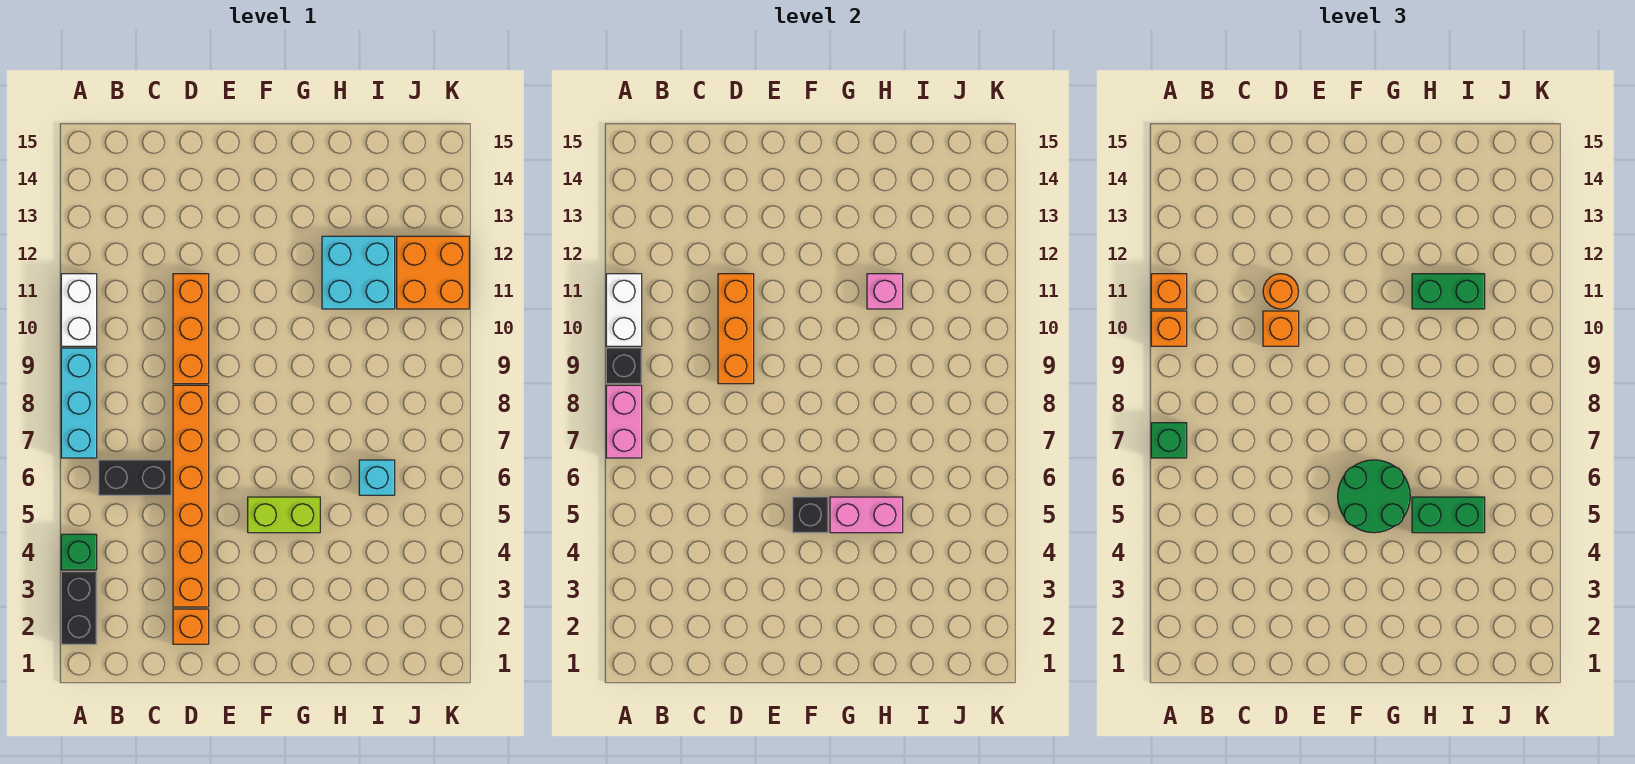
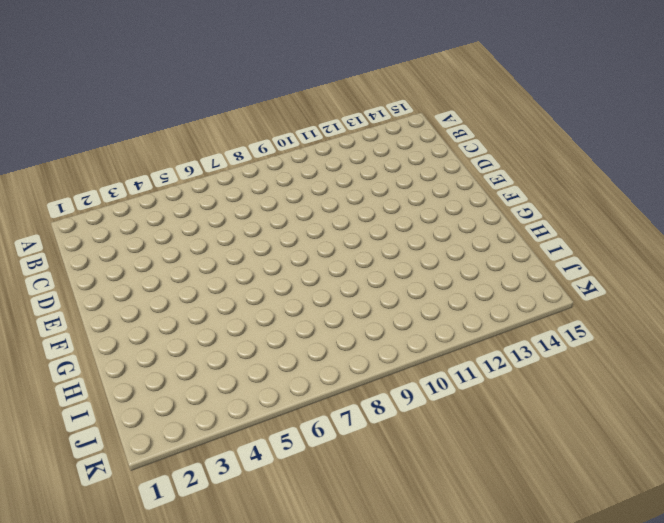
none -> black 1x2 brick [61,572,97,644]
none -> green 1x1 brick [61,534,97,570]
none -> cyan 1x3 brick [61,348,97,458]

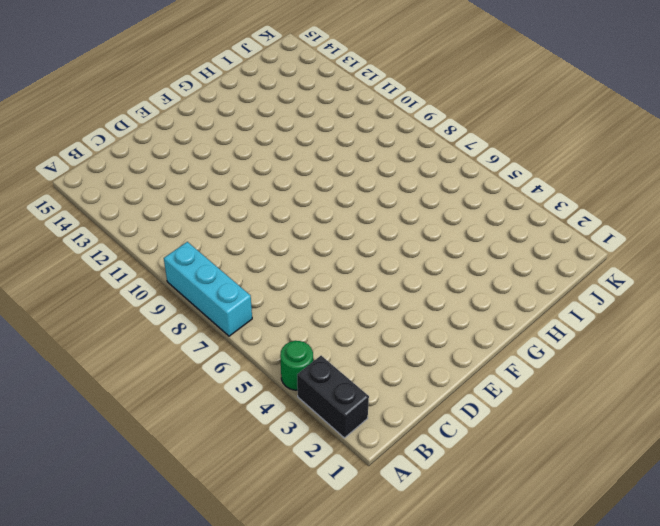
green 1x1 round brick [280,341,313,390] -> green 1x1 brick [61,534,97,570]
none -> white 1x2 brick [61,274,97,346]
none -> black 1x2 brick [99,460,171,495]
none -> orange 1x1 brick [173,609,209,644]

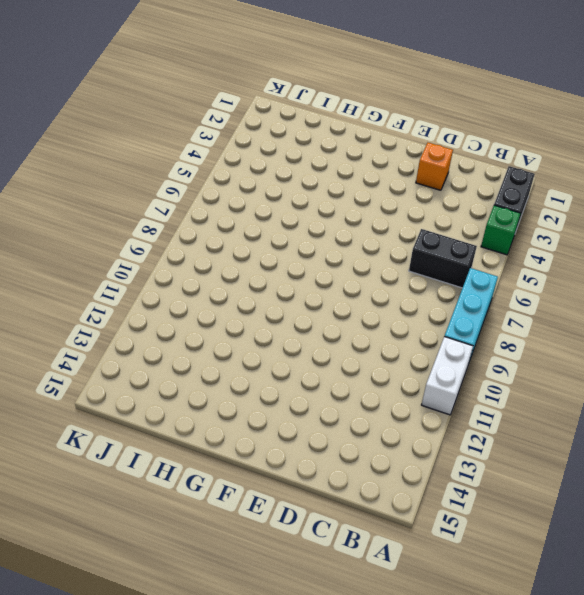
none -> orange 1x6 brick [173,385,209,607]
none -> orange 1x3 brick [173,274,209,384]
none -> lime 1x2 brick [248,497,320,533]

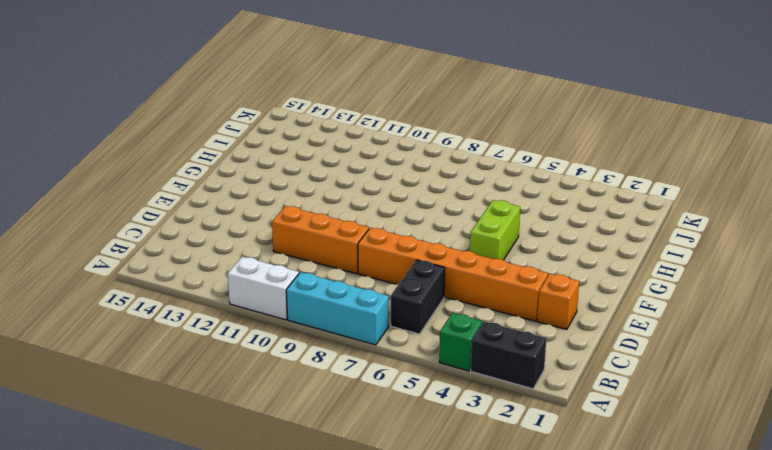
none -> cyan 2x2 brick [322,236,395,309]
none -> cyan 1x1 brick [359,460,395,495]
none -> orange 2x2 brick [397,236,469,309]

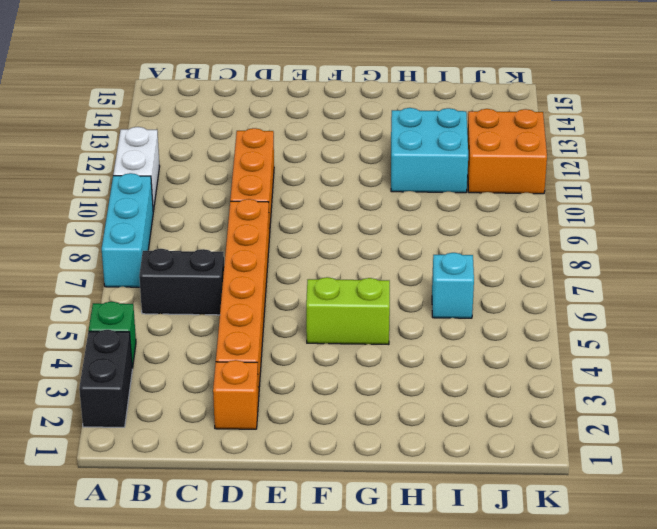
none -> pink 1x2 brick [606,385,642,458]
none -> black 1x1 brick [606,348,642,384]
none -> white 1x2 brick [606,274,642,346]

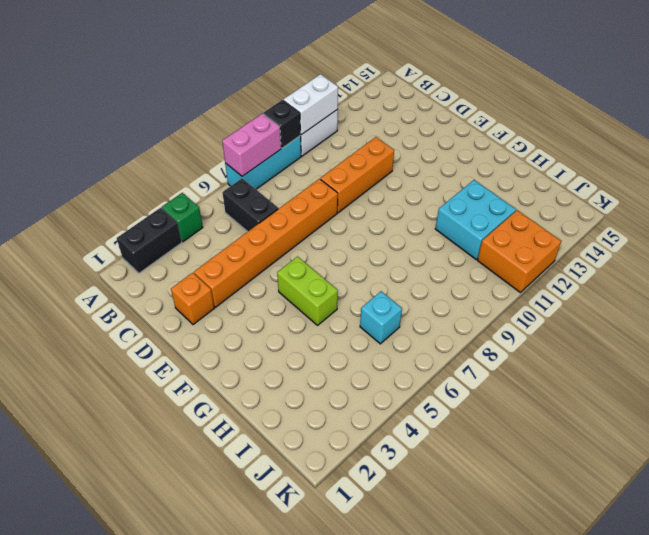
none -> orange 1x3 brick [718,274,754,384]
none -> black 1x1 brick [793,497,828,533]
none -> pink 1x2 brick [830,497,903,533]

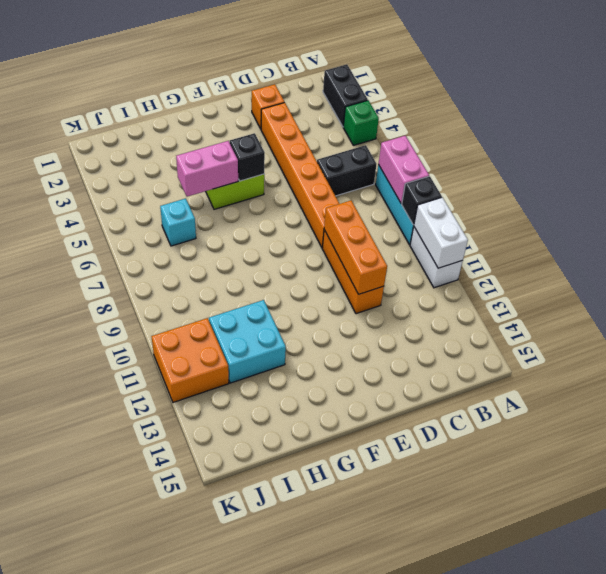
none -> pink 1x1 brick [867,274,903,309]
none -> green 1x1 brick [1151,423,1187,458]
none -> orange 1x1 brick [1151,311,1187,346]

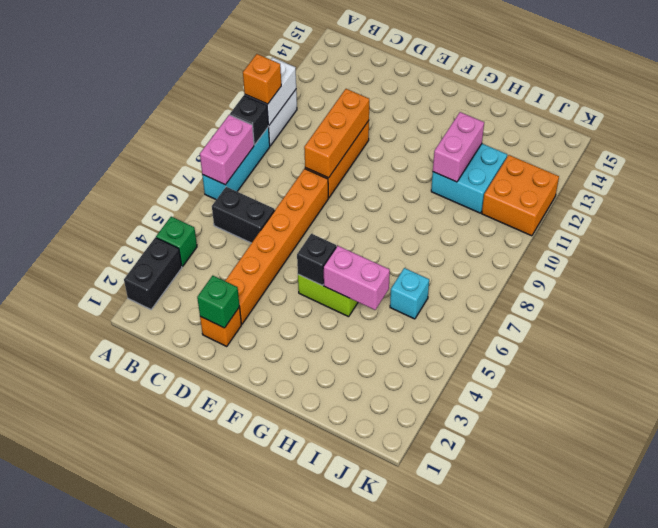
green 1x1 brick [197,276,240,328] -> green 1x1 brick moved to [1151,423,1187,458]
pink 1x2 brick [433,112,484,182] -> pink 1x1 brick [867,274,903,309]
none -> orange 1x1 brick [1151,274,1187,309]
none -> orange 1x1 brick [1263,311,1299,346]
none -> orange 1x1 round brick [1263,274,1299,309]

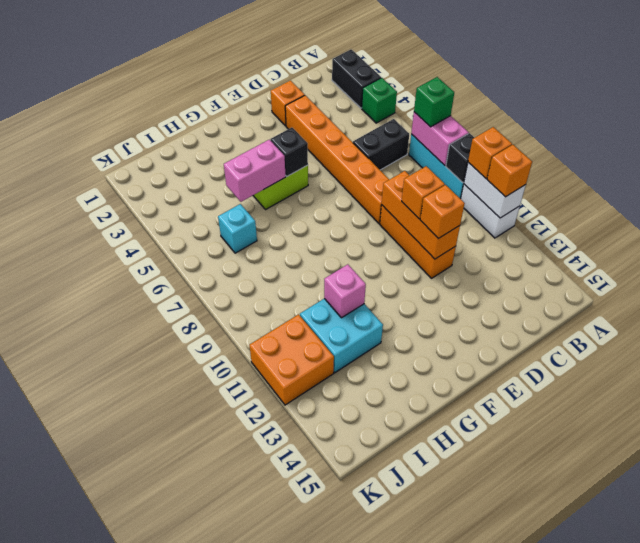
orange 1x1 brick [420,185,465,239] -> orange 1x1 round brick [1263,274,1299,309]
none -> green 2x2 round brick [1338,460,1410,533]
none -> green 1x2 brick [1412,497,1485,533]
none -> green 1x2 brick [1412,274,1485,309]

